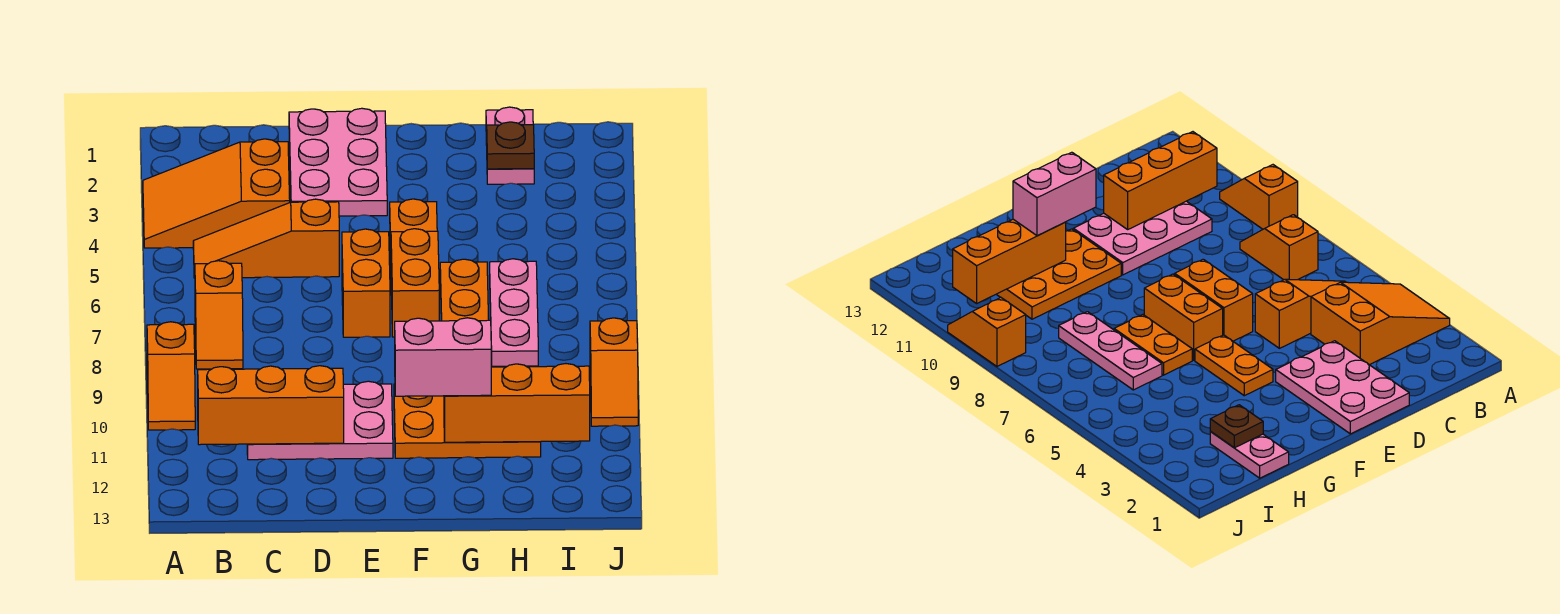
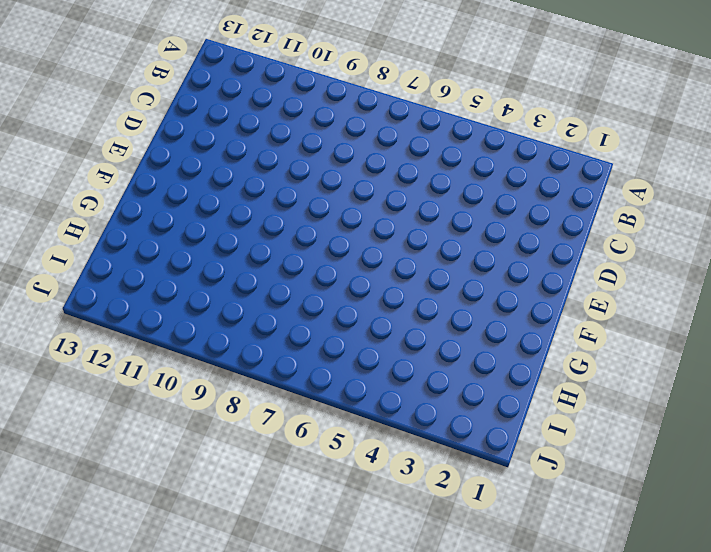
none -> orange 2x3 slope [143,139,290,248]
none -> orange 1x2 slope [147,322,195,430]
none -> orange 1x3 slope [193,199,339,278]

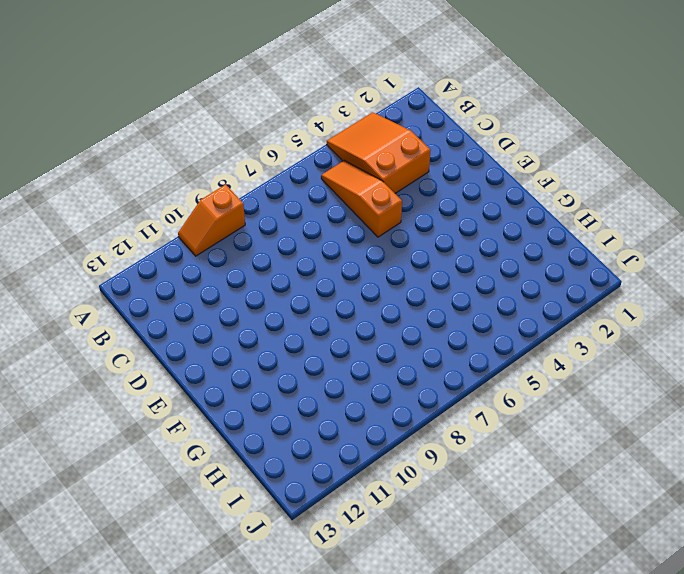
none -> orange 1x2 slope [195,261,243,369]
none -> pink 2x3 plate [247,381,393,460]
none -> pink 2x3 plate [289,108,387,216]

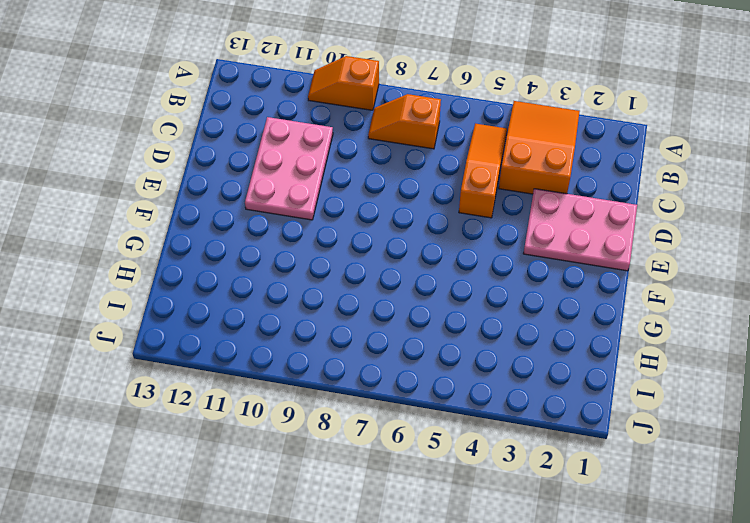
none -> orange 1x2 brick [342,229,390,337]
none -> orange 1x2 plate [390,199,437,252]
none -> orange 1x2 brick [391,229,439,337]

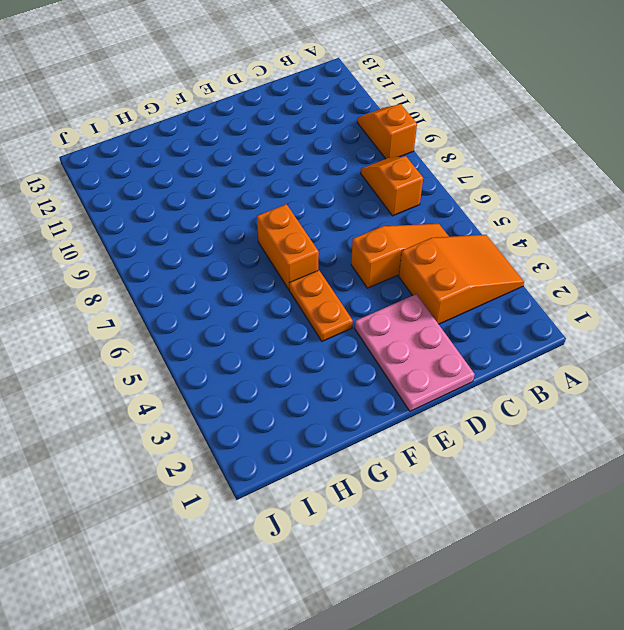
none -> pink 2x3 plate [247,381,393,460]
none -> orange 1x2 brick [342,229,390,337]
none -> orange 2x3 plate [394,384,541,458]

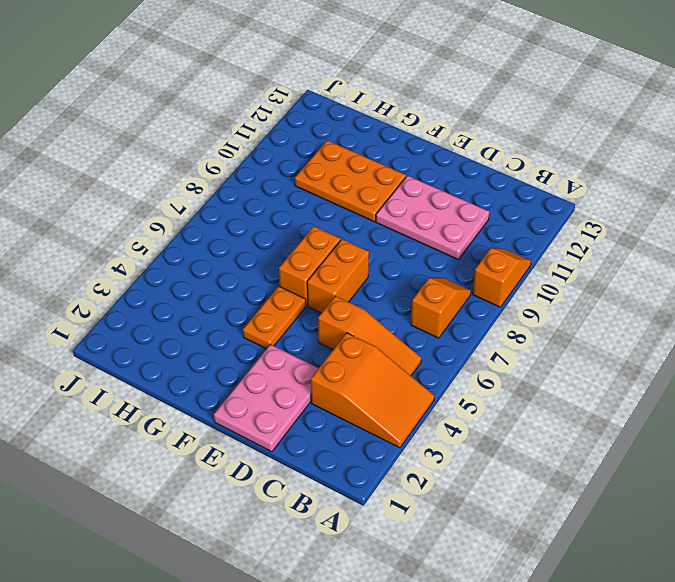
none -> orange 1x2 plate [440,259,489,321]
none -> pink 1x2 plate [486,107,534,184]
none -> pink 1x3 plate [490,259,538,366]

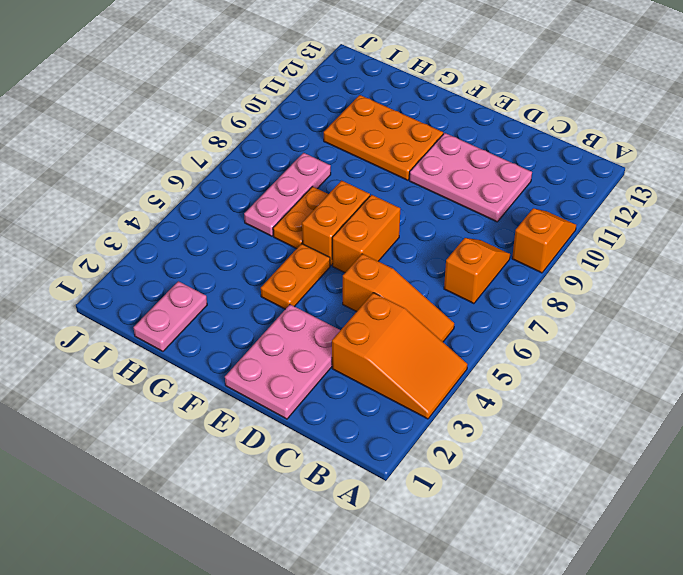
none -> orange 1x2 slope [590,318,638,426]
none -> orange 1x3 brick [198,366,344,445]
none -> orange 1x3 brick [444,364,590,442]

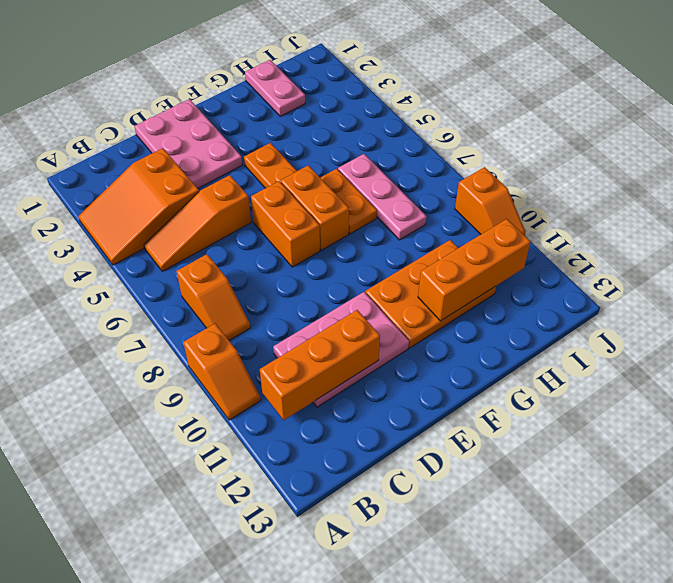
none -> brown 1x1 plate [487,122,534,169]
none -> pink 1x2 brick [395,318,491,396]

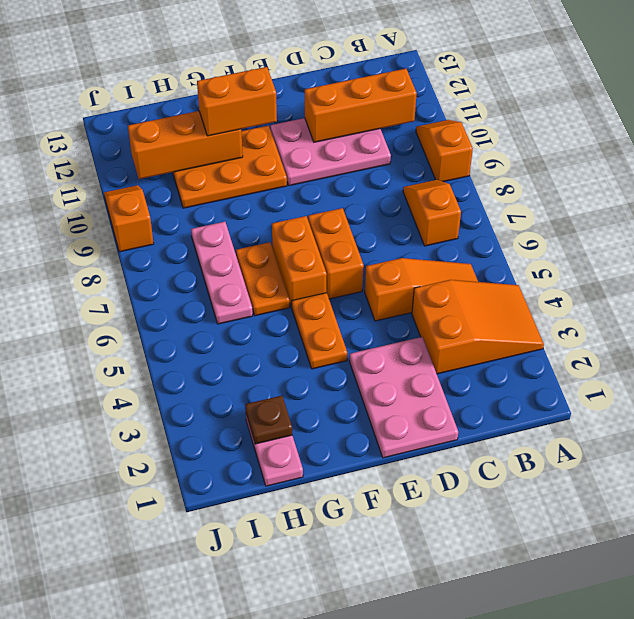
orange 1x2 brick [197,67,277,136] -> pink 1x2 brick [395,318,491,396]

